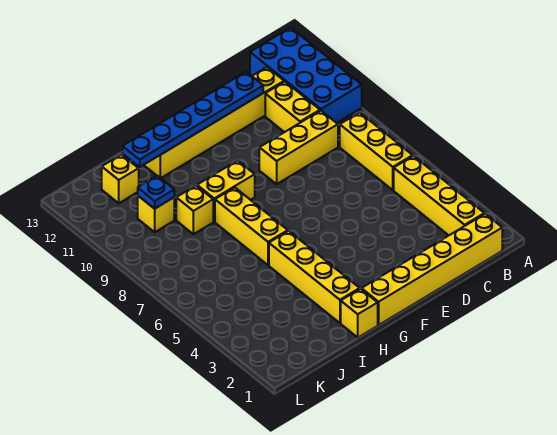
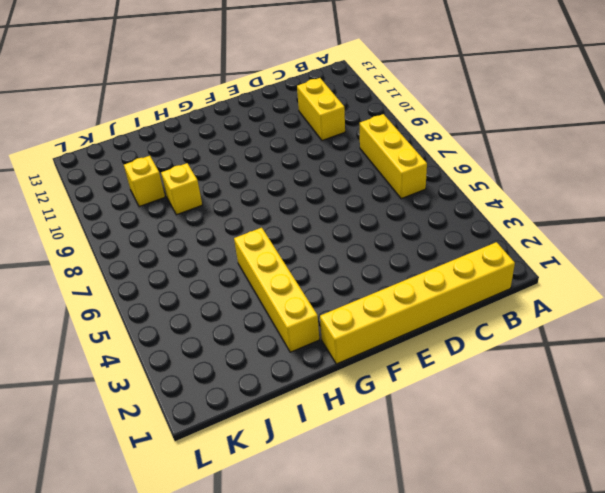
none -> blue 2x4 brick [250,28,362,123]
none -> yellow 1x4 brick [394,156,484,235]
none -> yellow 1x3 brick [259,111,338,184]

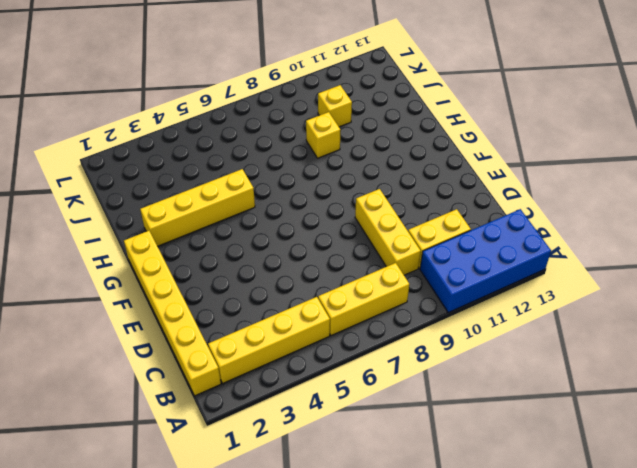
none -> yellow 1x6 brick [144,67,284,178]
none -> yellow 1x2 brick [197,161,255,222]
none -> yellow 1x1 brick [341,289,378,337]

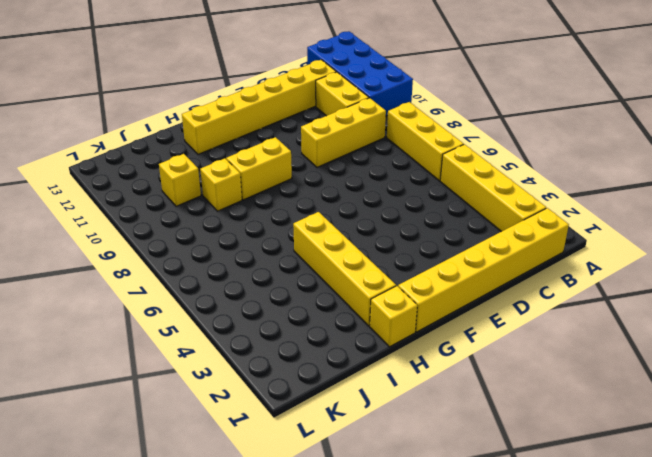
none -> yellow 1x3 brick [215,188,288,265]
none -> yellow 1x1 brick [102,154,139,203]
none -> blue 1x6 plate [122,72,263,167]

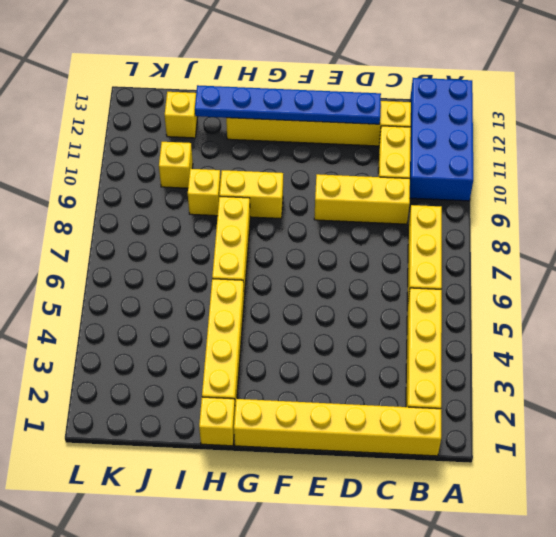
none -> blue 1x1 plate [138,176,174,209]

